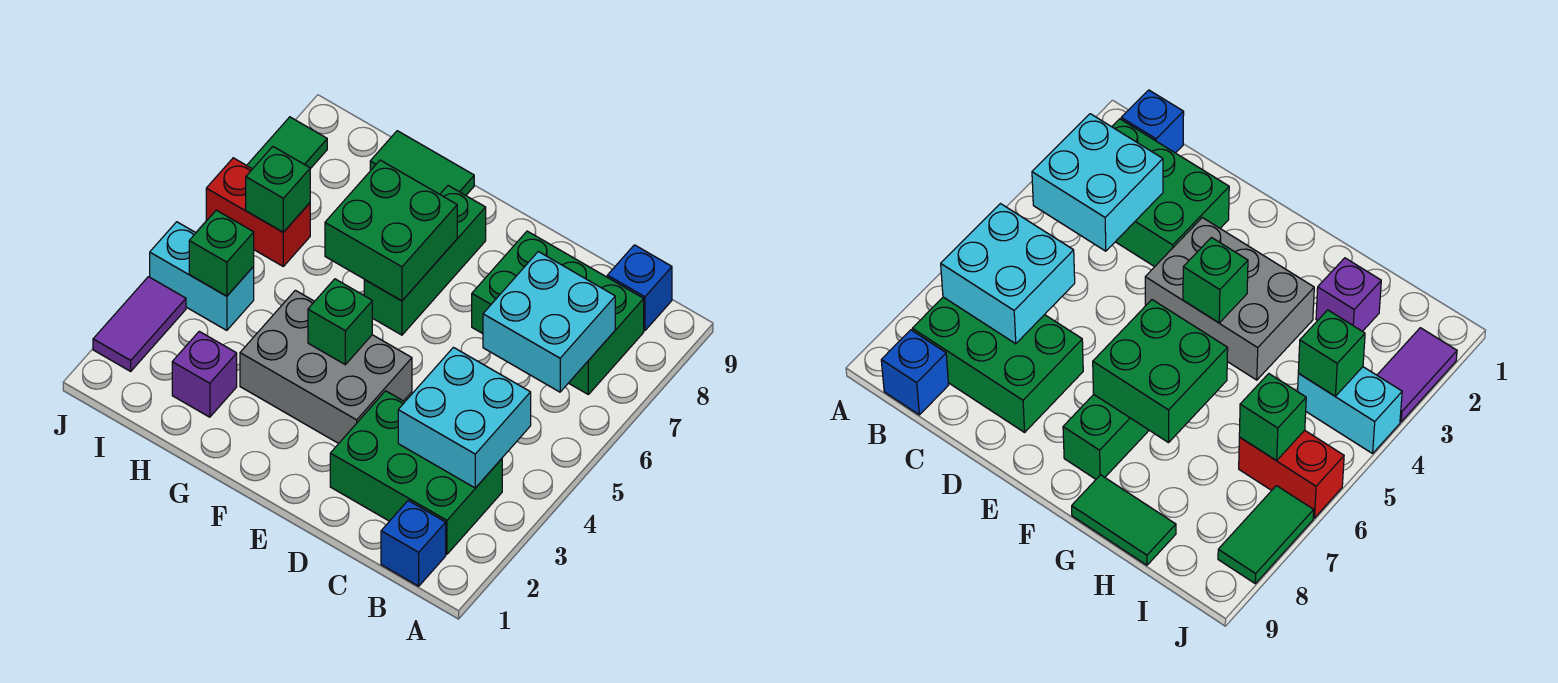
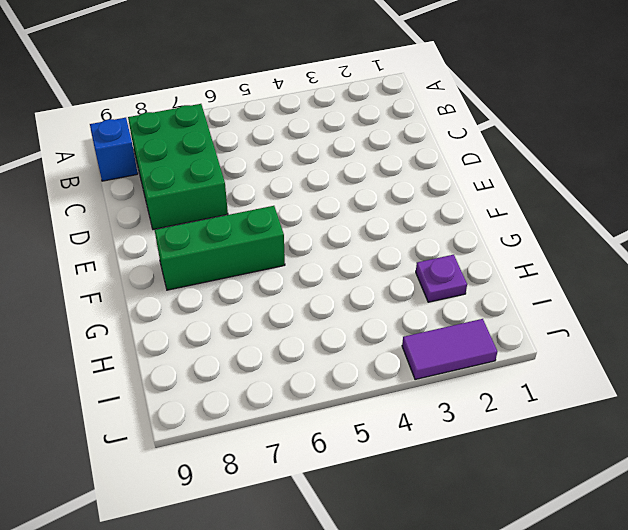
purple 1x1 plate [416,255,467,302] -> purple 1x1 brick [172,331,237,417]
none -> blue 1x1 brick [381,501,446,586]
none -> green 2x3 brick [330,391,502,554]
none -> grey 2x3 brick [240,290,412,444]

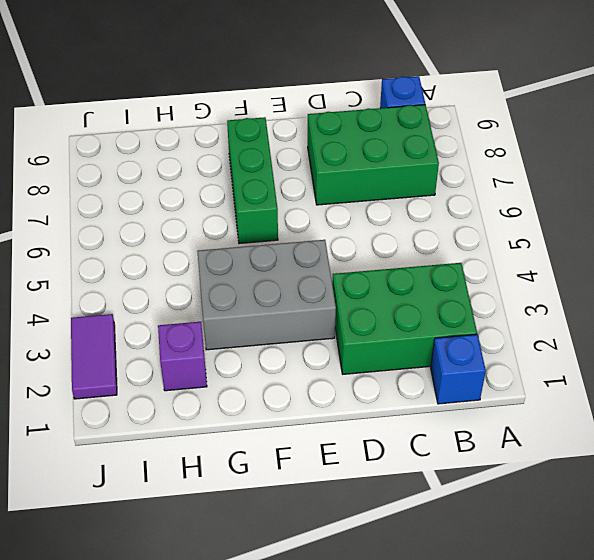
none -> green 1x2 tile [370,131,474,195]
none -> cyan 1x2 brick [150,222,254,330]
none -> red 1x2 brick [206,158,310,266]

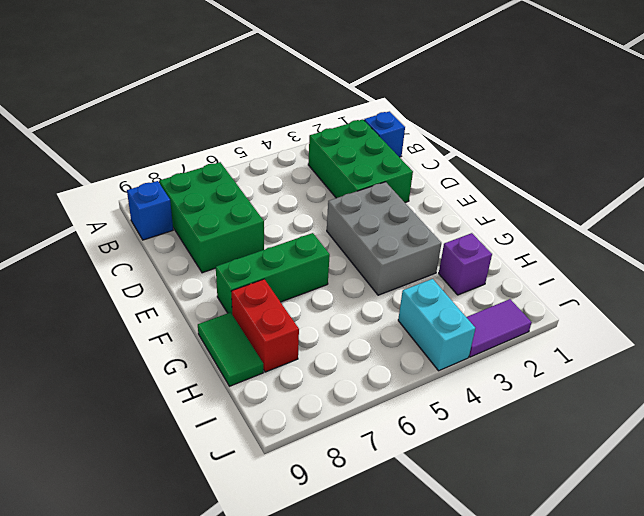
red 1x2 brick [231,279,299,372] -> red 1x2 brick moved to [206,158,310,266]
none -> green 1x2 tile [247,117,327,169]
none -> cyan 2x2 brick [398,347,531,488]
none -> cyan 2x2 brick [483,252,615,392]

